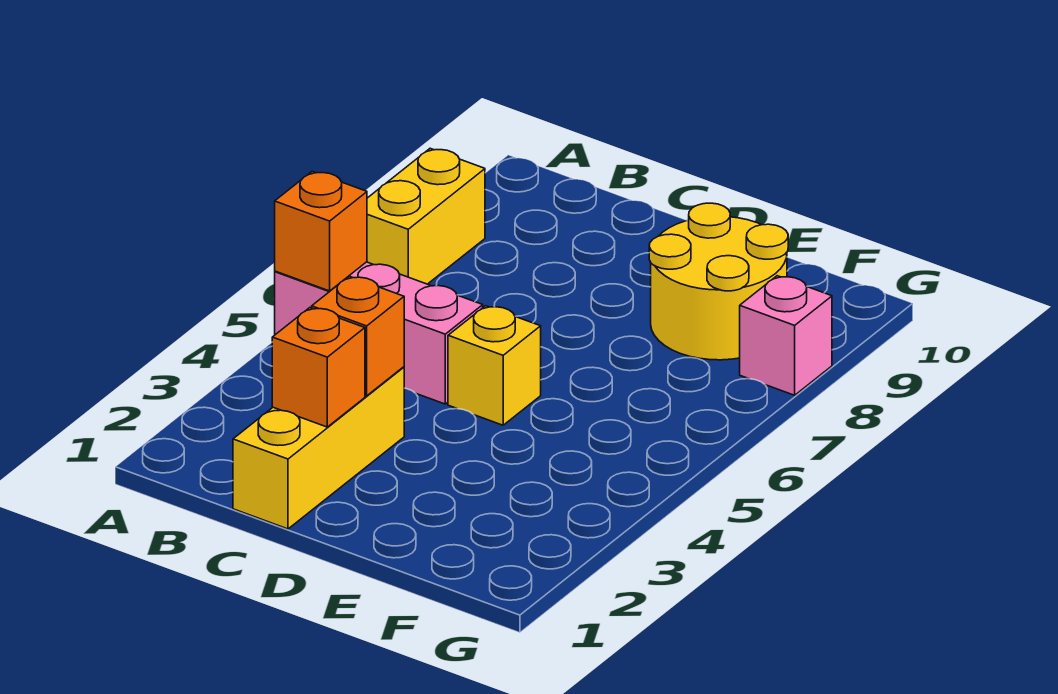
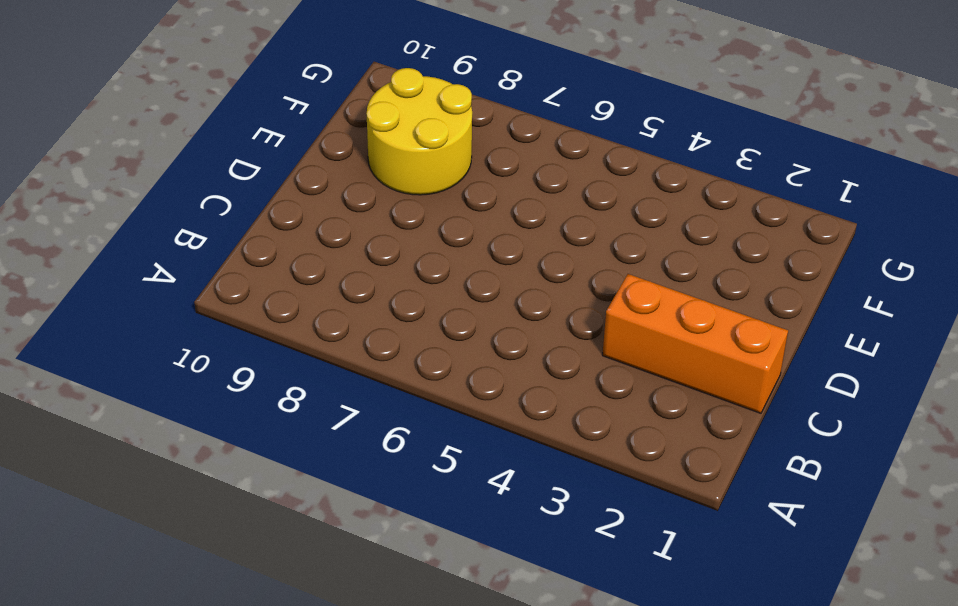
orange 1x3 brick [602,274,788,413] -> yellow 1x3 brick [233,367,404,529]
none -> pink 1x3 brick [275,262,483,404]
none -> yellow 1x2 brick [367,148,485,284]

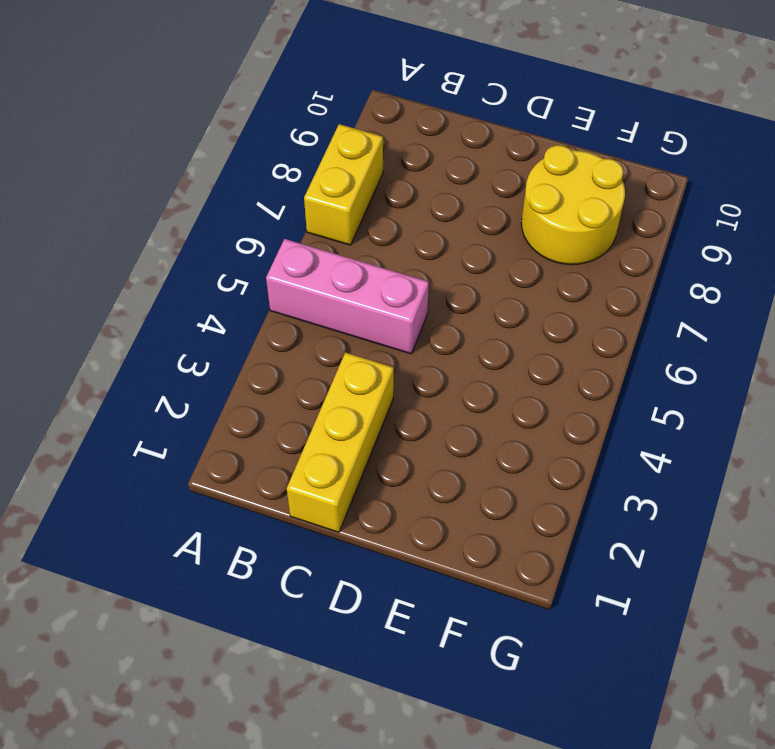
none -> yellow 1x1 brick [448,306,541,425]
none -> pink 1x1 brick [740,276,832,395]

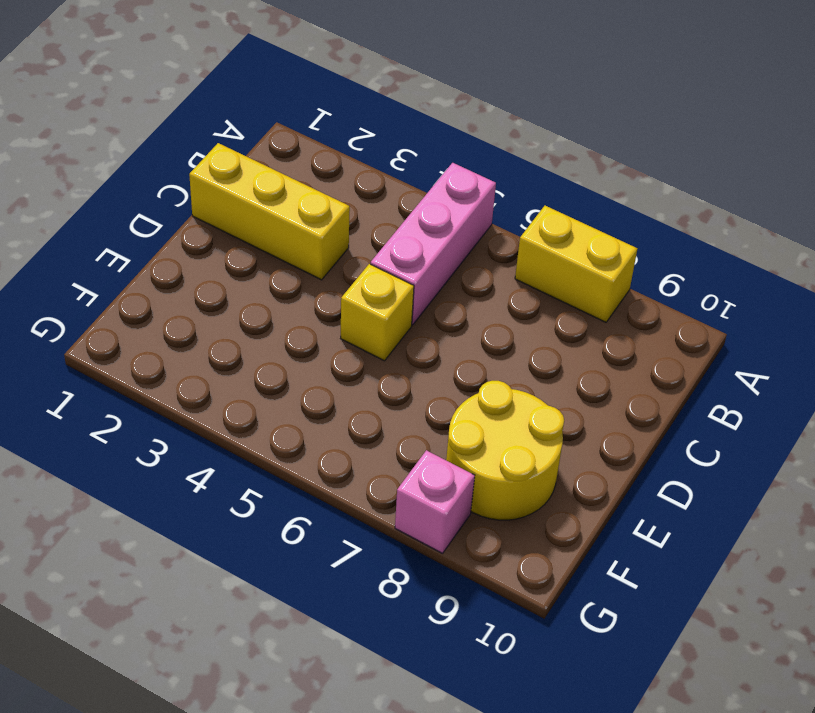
none -> orange 1x1 brick [275,171,367,291]
none -> orange 1x1 brick [272,308,365,427]

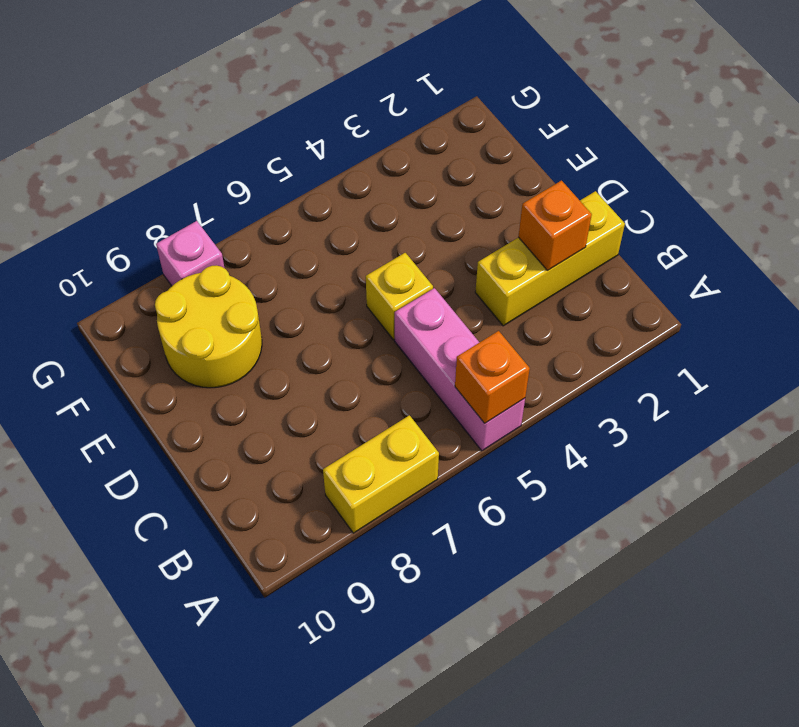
none -> orange 1x1 brick [312,276,404,396]

